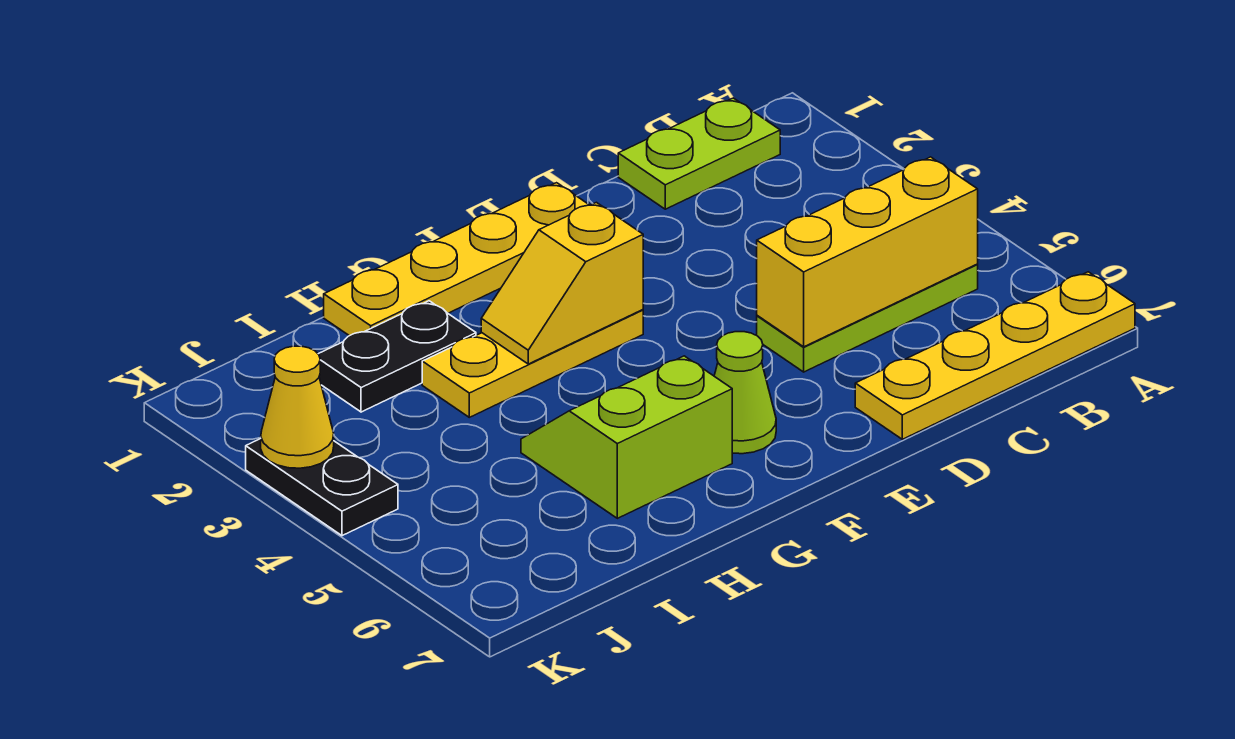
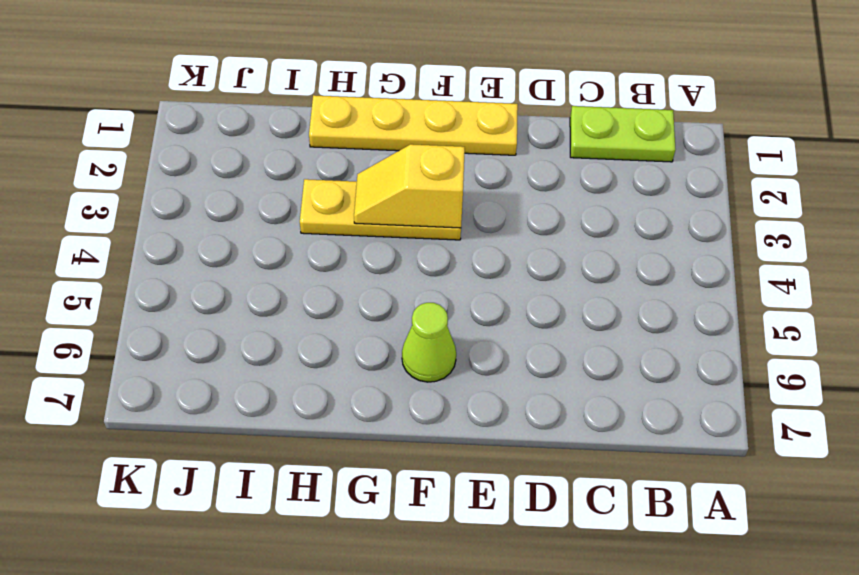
none -> yellow 1x4 plate [855,272,1135,439]
none -> lime 1x3 plate [757,264,978,372]
none -> lime 2x2 slope [521,356,732,518]

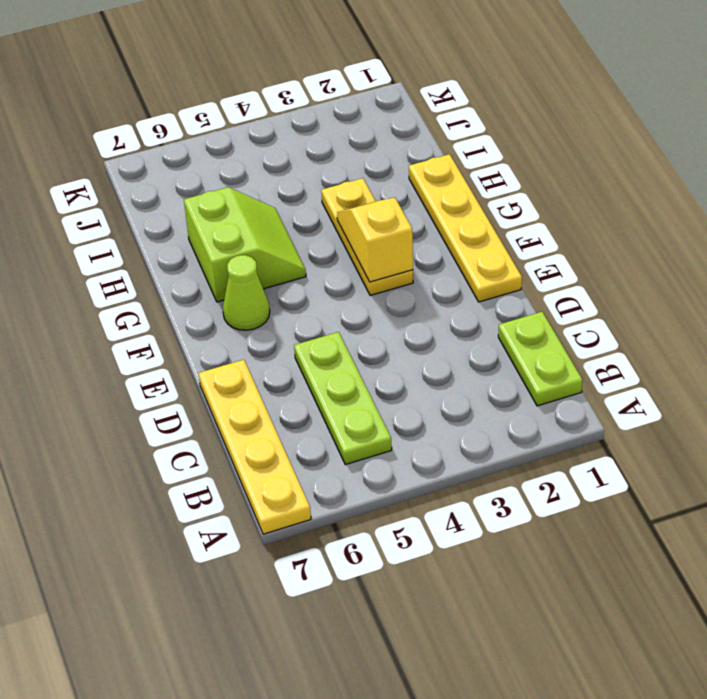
none -> black 1x2 plate [319,301,476,412]
none -> black 1x2 plate [246,439,398,536]
none -> yellow 1x3 brick [757,157,978,347]

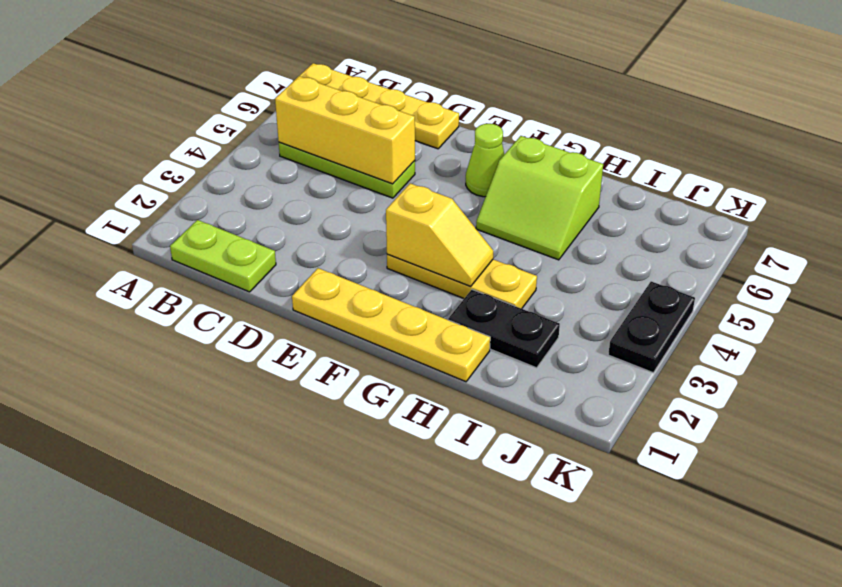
none -> yellow 1x1 cone [261,346,334,468]

